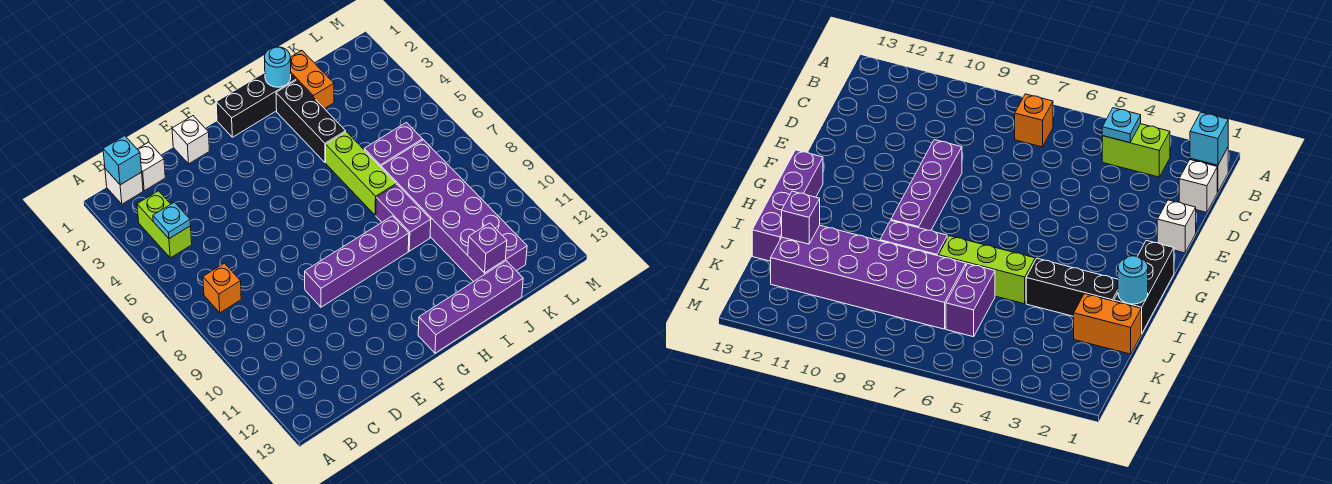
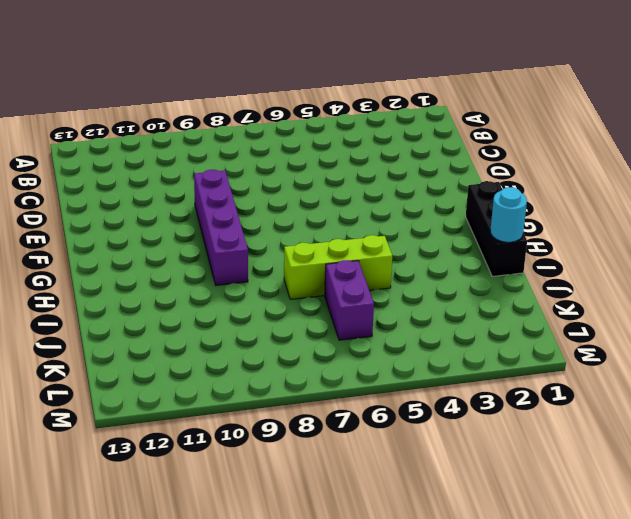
none -> white 1x1 brick [105,169,143,204]
none -> lime 1x2 brick [137,191,192,258]
none -> orange 1x1 brick [203,263,241,313]

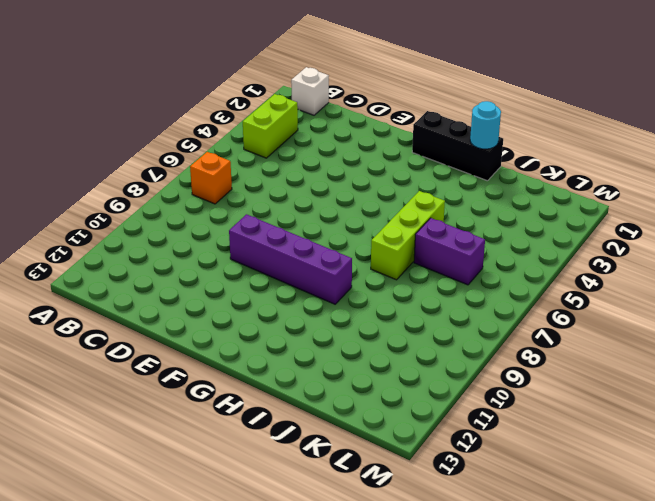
none -> white 1x1 brick [137,142,165,191]
none -> white 1x1 brick [172,116,209,164]
none -> purple 1x4 brick [418,261,523,353]

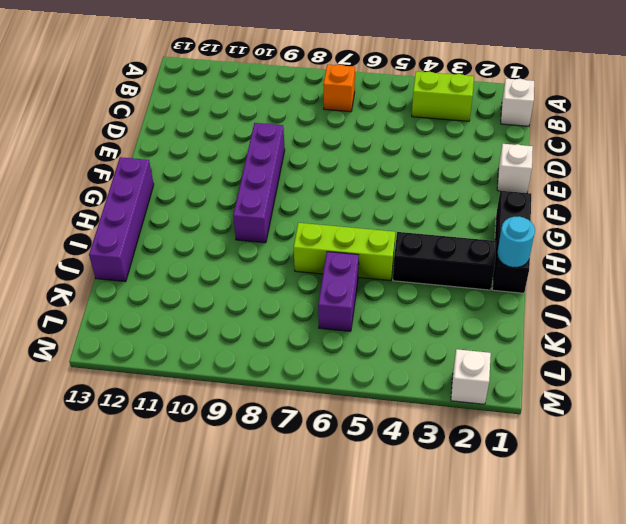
white 1x1 brick [451,349,491,404] -> white 1x1 brick moved to [137,142,165,191]
none -> purple 1x2 brick [376,185,431,251]
none -> orange 1x2 brick [290,50,334,109]
none -> purple 2x6 brick [381,140,527,282]

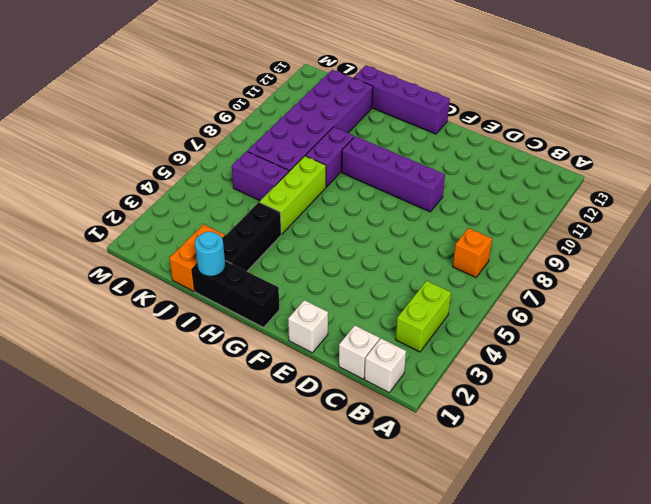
none -> cyan 1x1 brick [103,136,142,185]
none -> cyan 1x1 plate [153,202,191,239]
none -> purple 1x1 brick [468,223,507,273]

